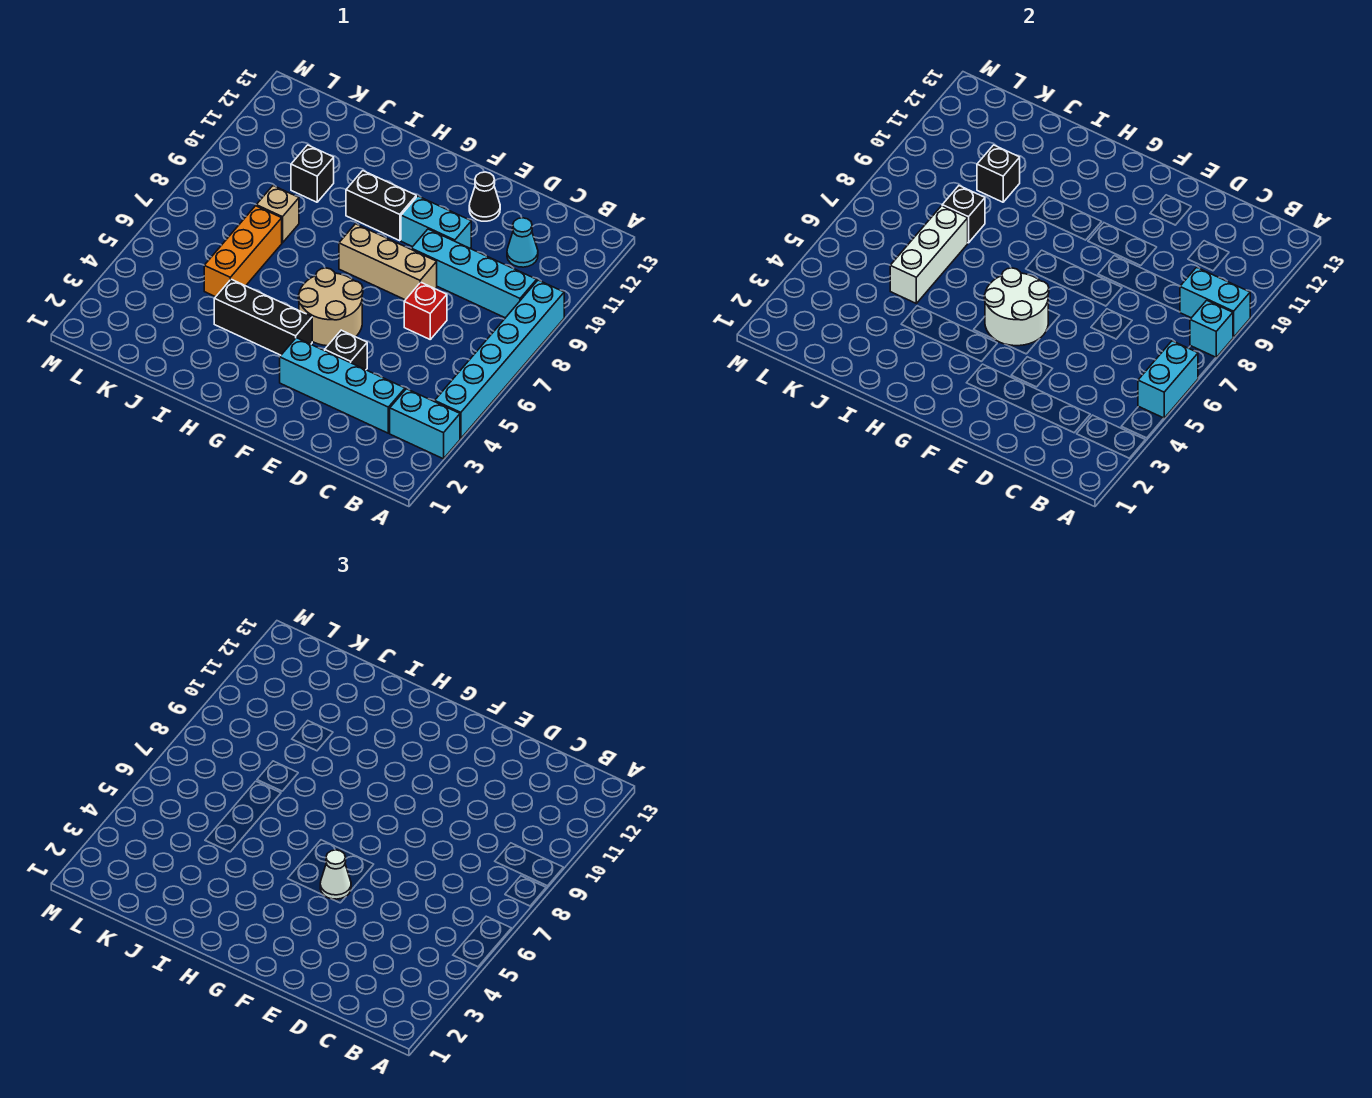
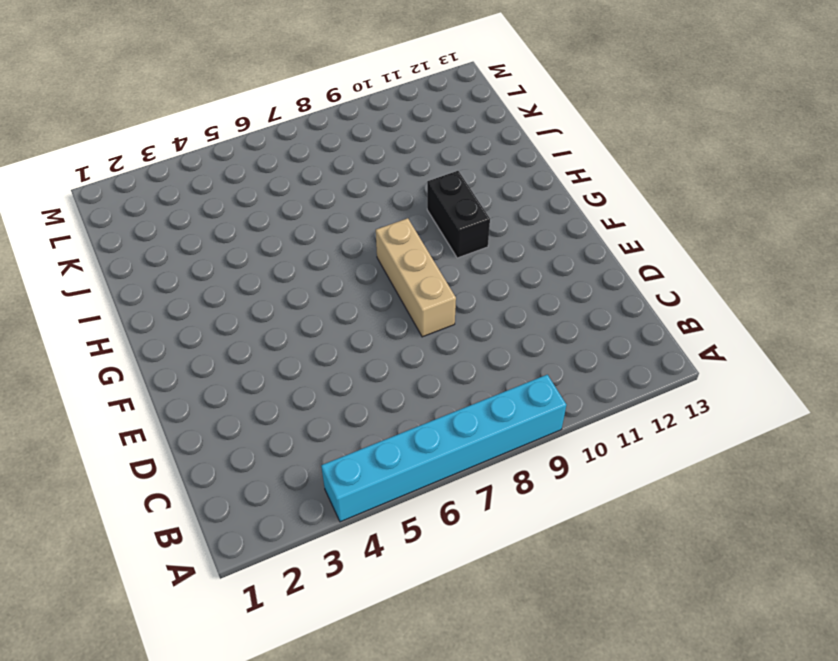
none -> cyan 1x2 brick [390,389,460,459]
none -> cyan 1x4 brick [411,229,537,318]
none -> cyan 1x4 brick [280,338,405,433]

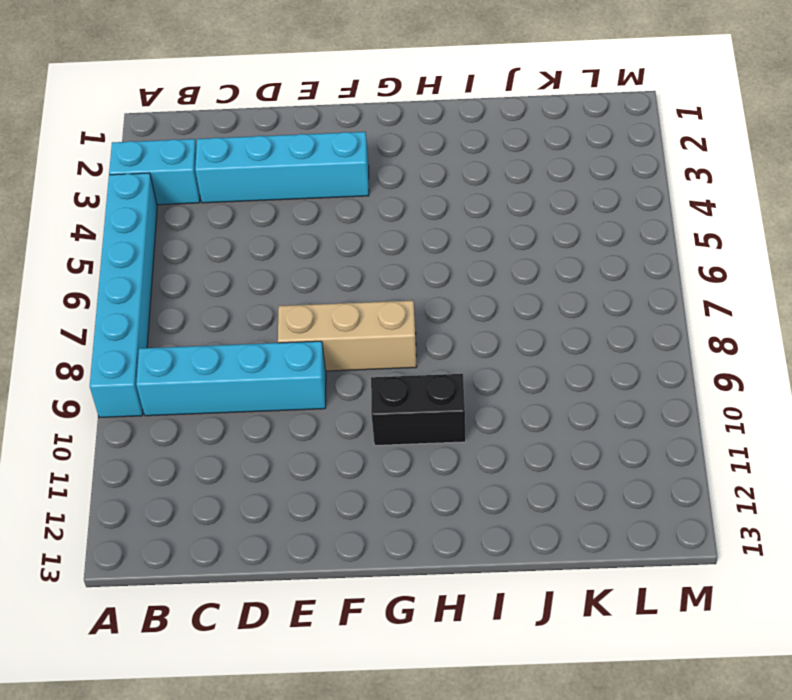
none -> cyan 1x1 cone [507,218,538,267]
none -> red 1x1 brick [404,282,447,339]
none -> black 1x1 brick [325,330,367,370]

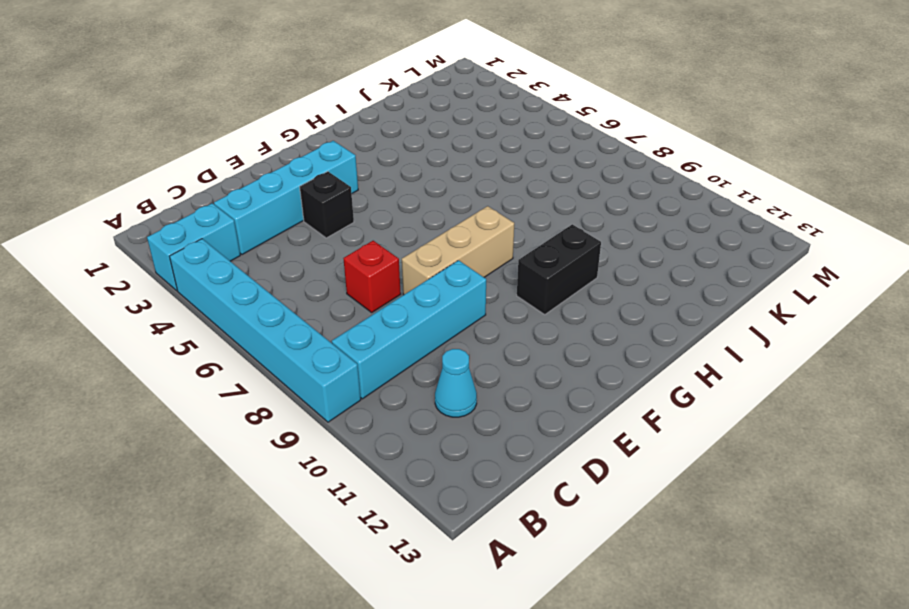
none -> cyan 1x2 brick [401,196,471,248]
none -> black 1x1 cone [469,172,500,221]
none -> tan 2x2 round brick [298,268,363,346]

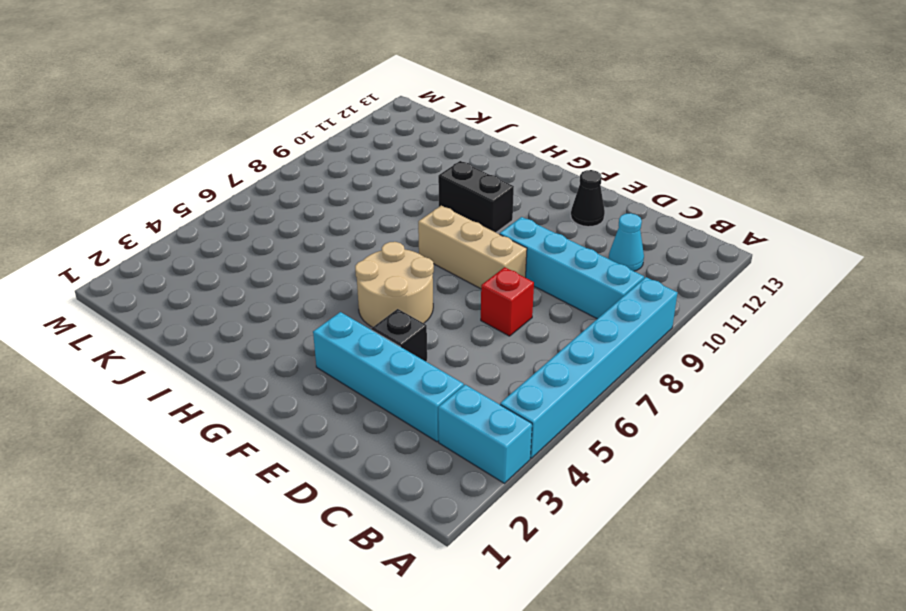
none -> cyan 1x2 brick [401,196,471,248]
none -> black 1x3 brick [214,279,312,355]
none -> orange 1x3 brick [204,206,282,297]

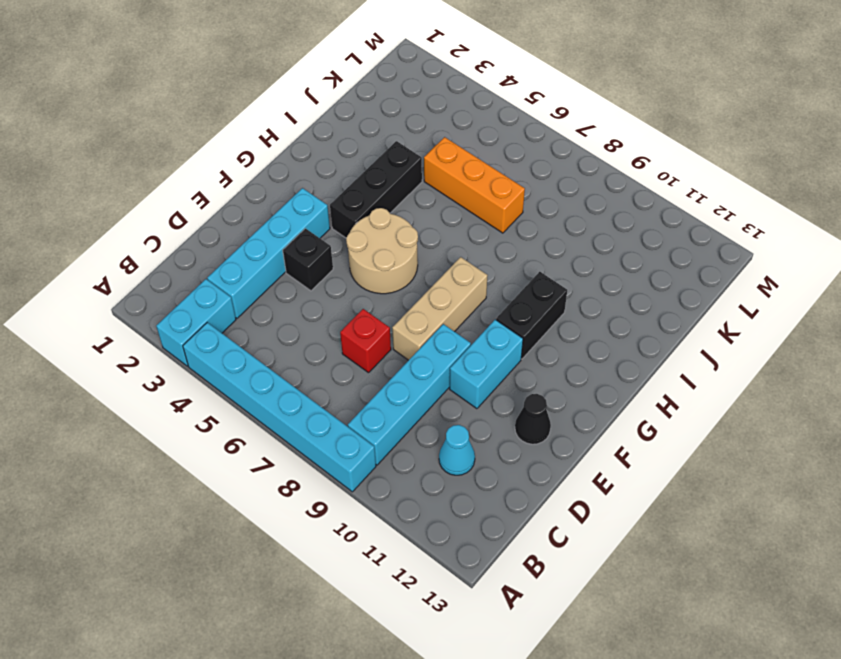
none -> tan 1x1 brick [256,186,299,243]
none -> black 1x1 brick [291,145,334,202]
none -> cyan 1x2 brick [1138,341,1198,418]

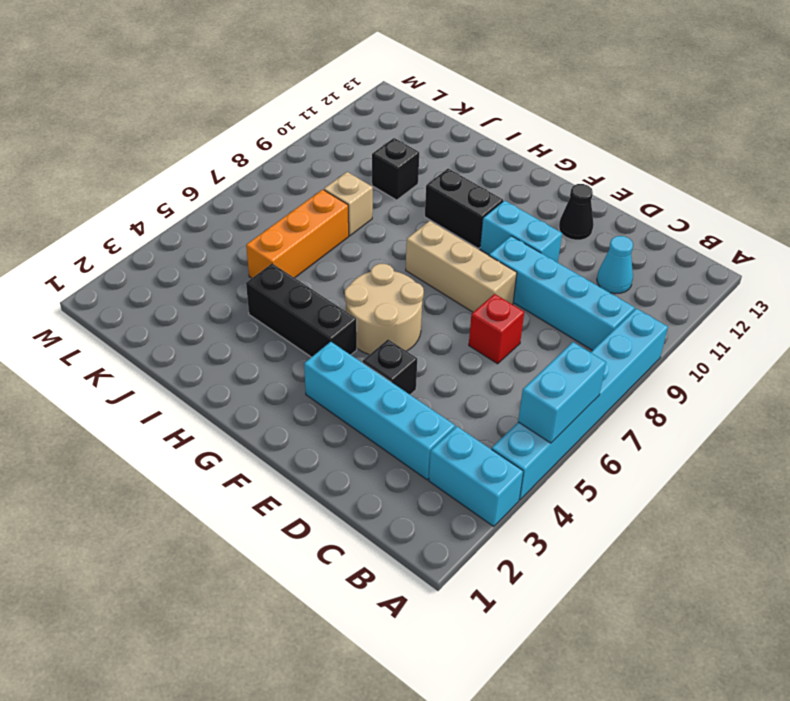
none -> cyan 1x1 brick [1190,300,1233,357]
none -> cyan 1x2 brick [1180,267,1250,337]
none -> white 2x2 round brick [984,268,1049,346]

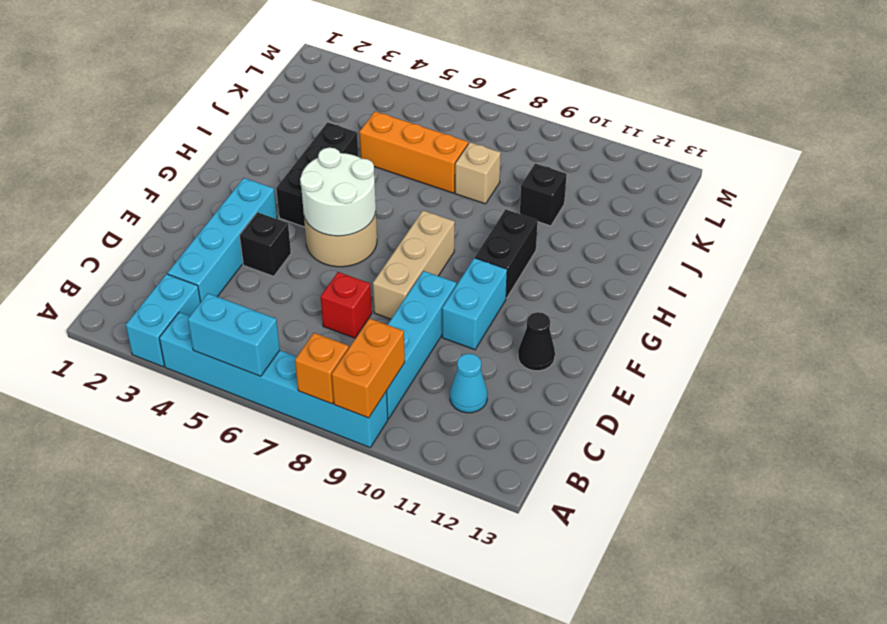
orange 1x1 brick [295,333,349,404] -> cyan 1x1 brick [1190,300,1233,357]
orange 1x2 brick [332,318,405,418] -> cyan 1x2 brick [1180,267,1250,337]
none -> white 1x3 brick [890,206,968,303]
none -> black 1x1 brick [942,186,985,243]
none -> black 1x1 brick [977,145,1020,202]

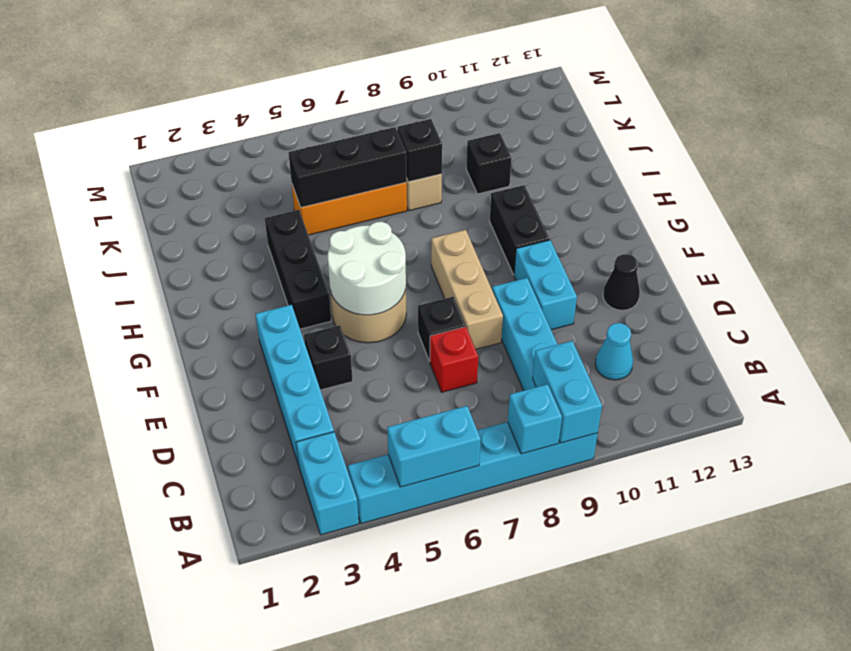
black 1x1 brick [418,297,465,361] -> black 1x1 brick moved to [977,145,1020,202]
black 1x3 brick [288,127,407,207] -> white 1x3 brick [890,206,968,303]
none -> white 1x1 cone [320,850,351,899]

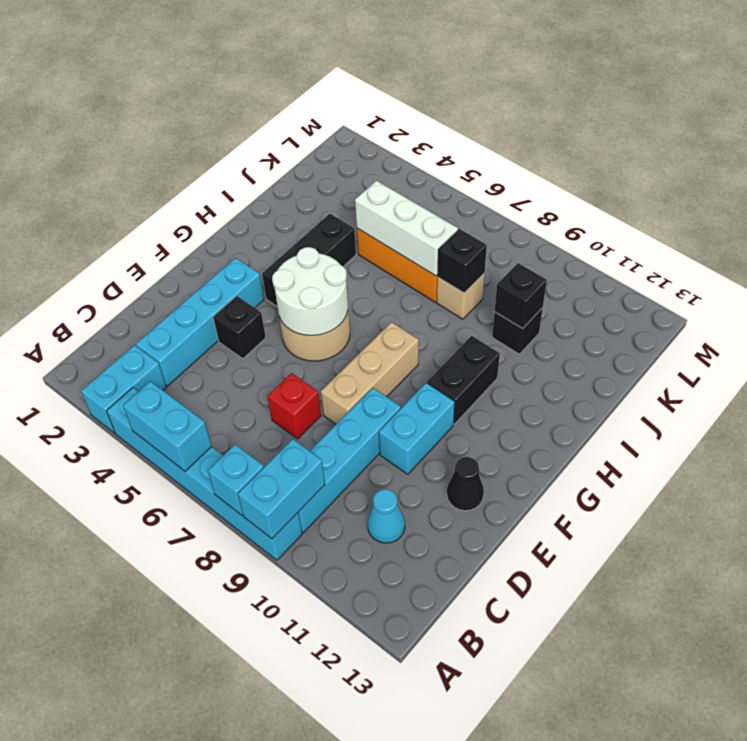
none -> white 1x1 cone [320,850,351,899]

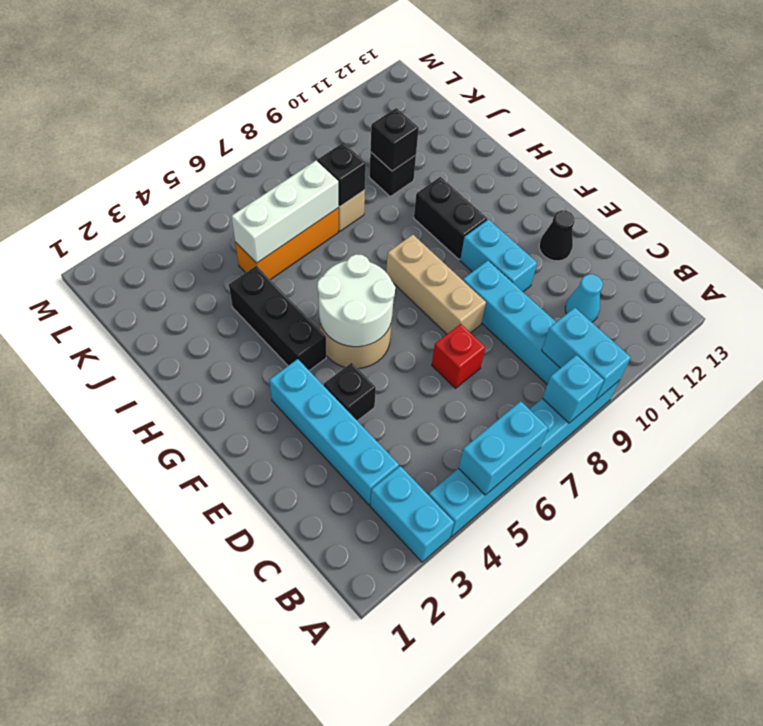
none -> white 1x1 cone [320,850,351,899]

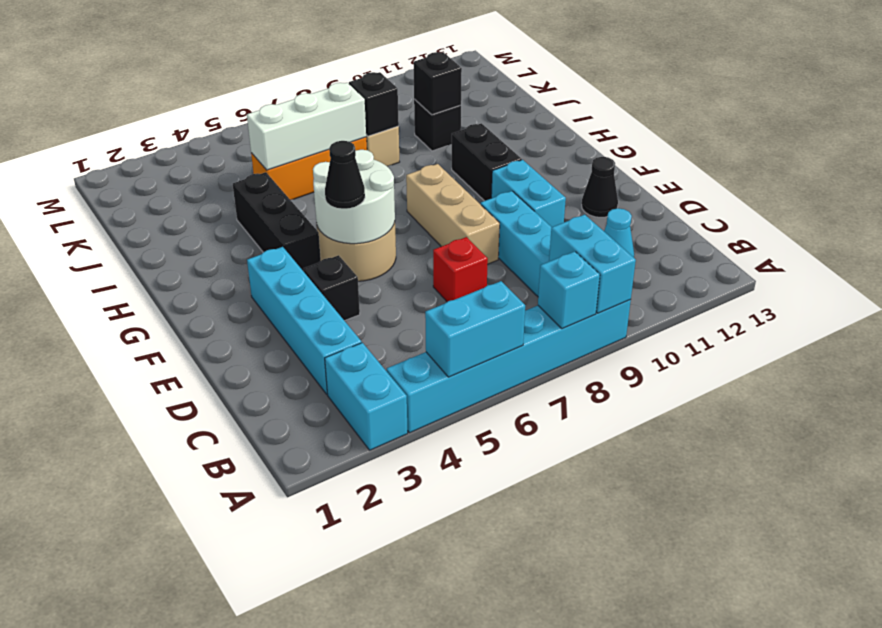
black 1x1 cone [325,141,365,209] -> white 1x1 cone [320,850,351,899]

